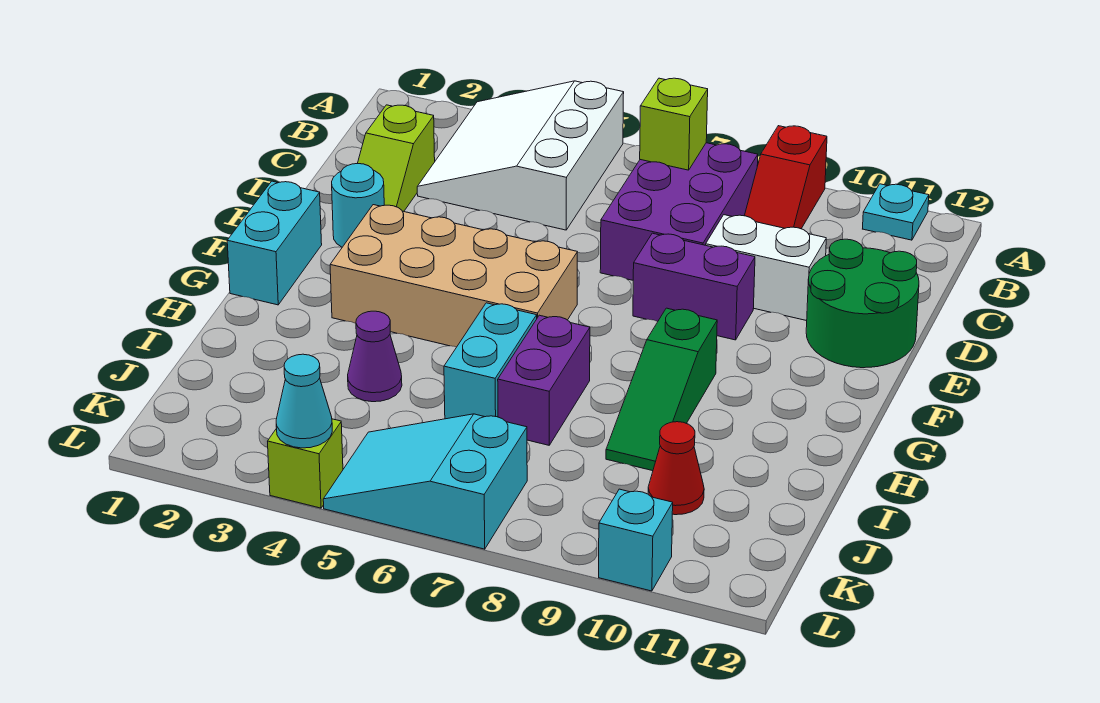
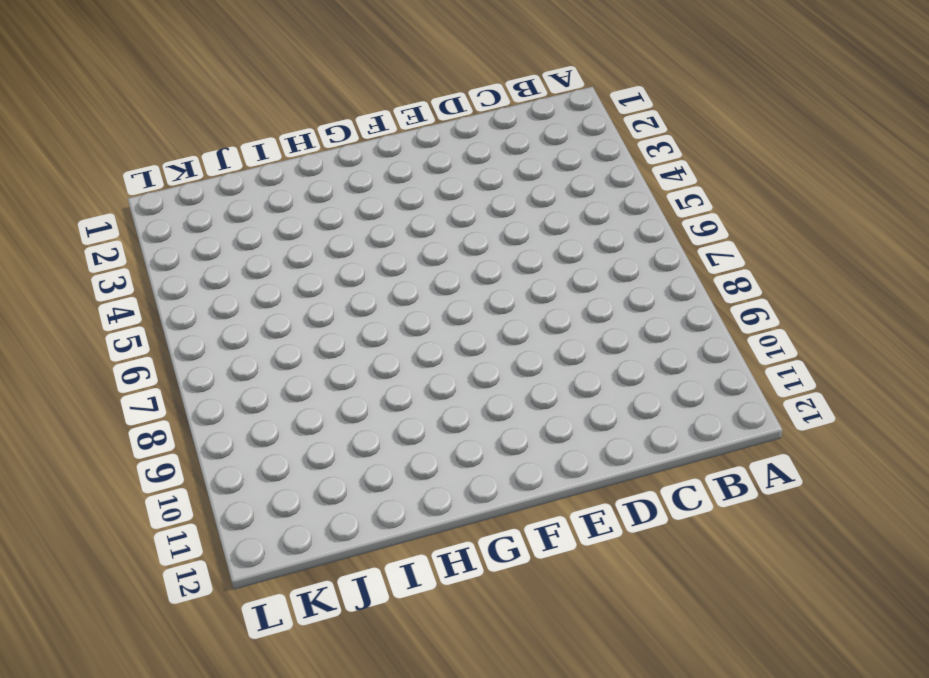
none -> white 3x3 slope [417,81,624,230]
none -> red 1x2 slope [745,126,827,229]
none -> cyan 1x1 plate [863,184,929,240]

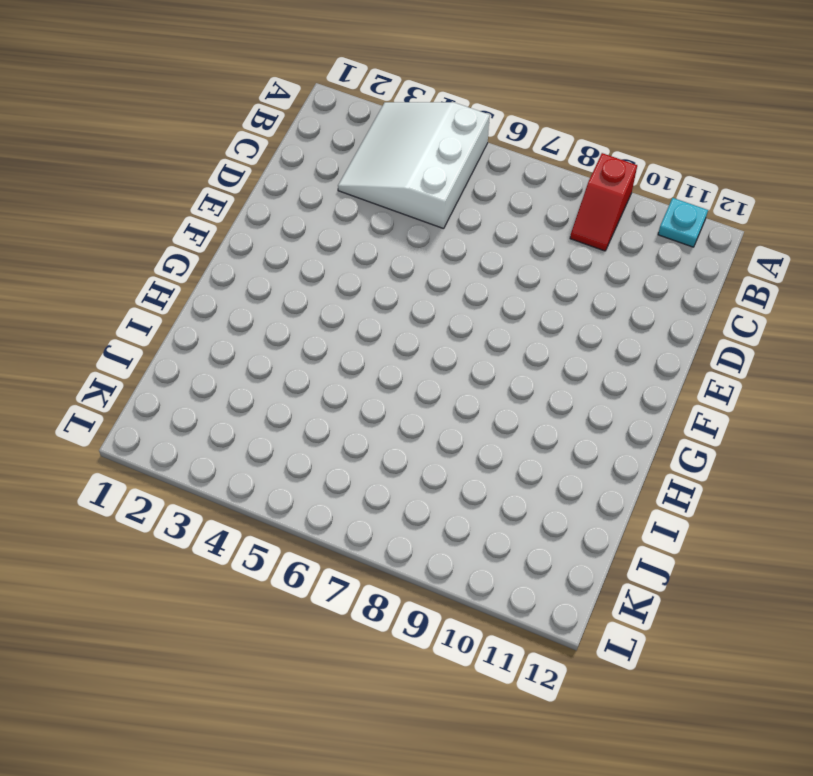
none -> purple 2x3 brick [600,143,758,280]
none -> lime 1x2 slope [357,105,435,211]
none -> white 1x2 brick [706,215,826,321]

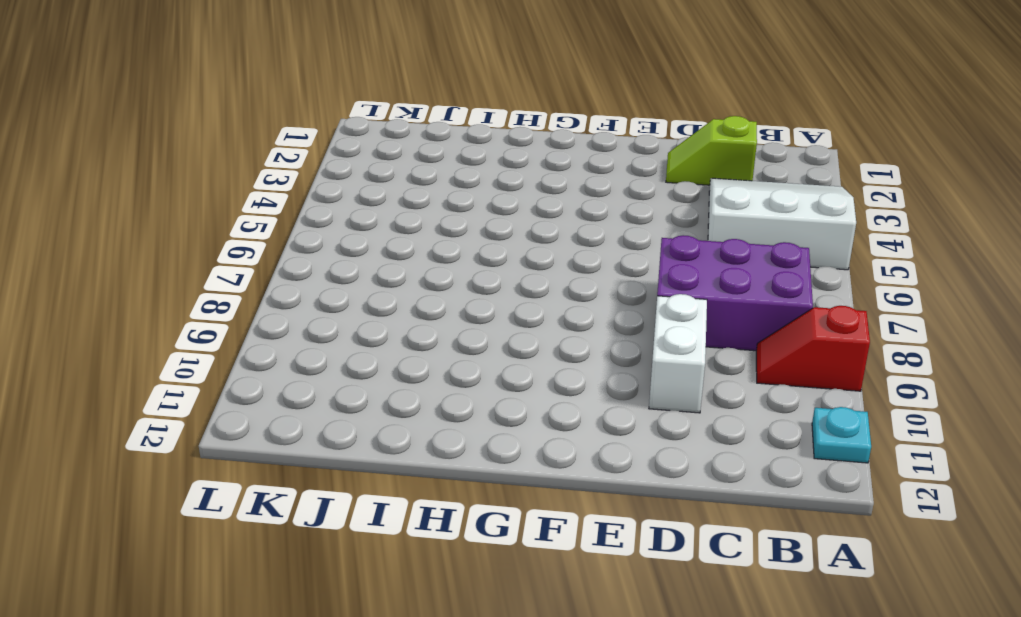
none -> green 2x2 round brick [806,239,919,368]
none -> cyan 1x1 round brick [332,164,384,247]
none -> purple 1x2 brick [633,233,755,340]

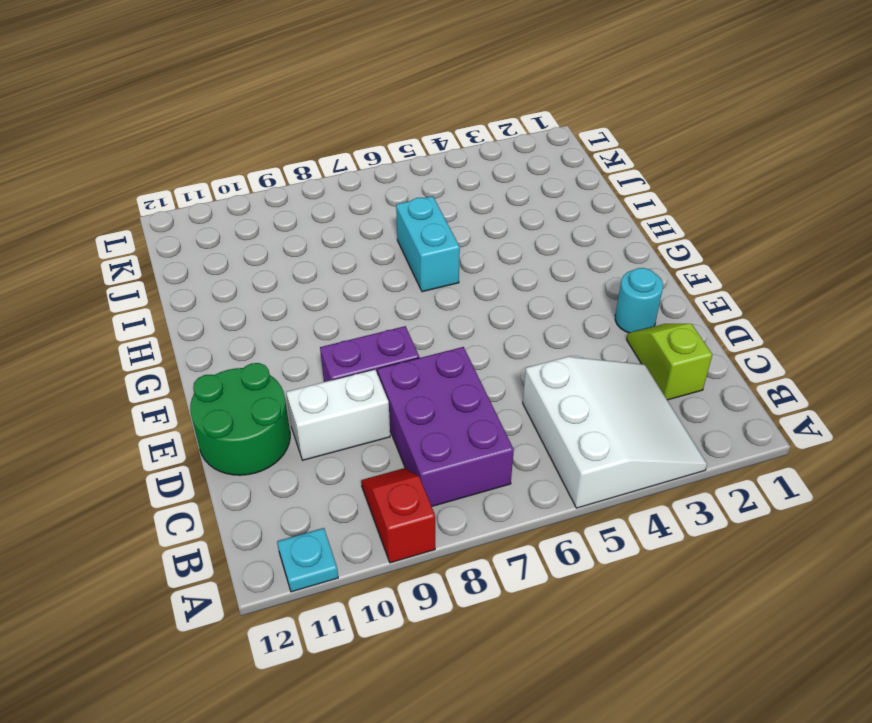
none -> cyan 1x2 brick [227,181,322,305]
none -> tan 2x4 brick [330,205,577,347]
none -> green 1x3 slope [606,308,717,471]

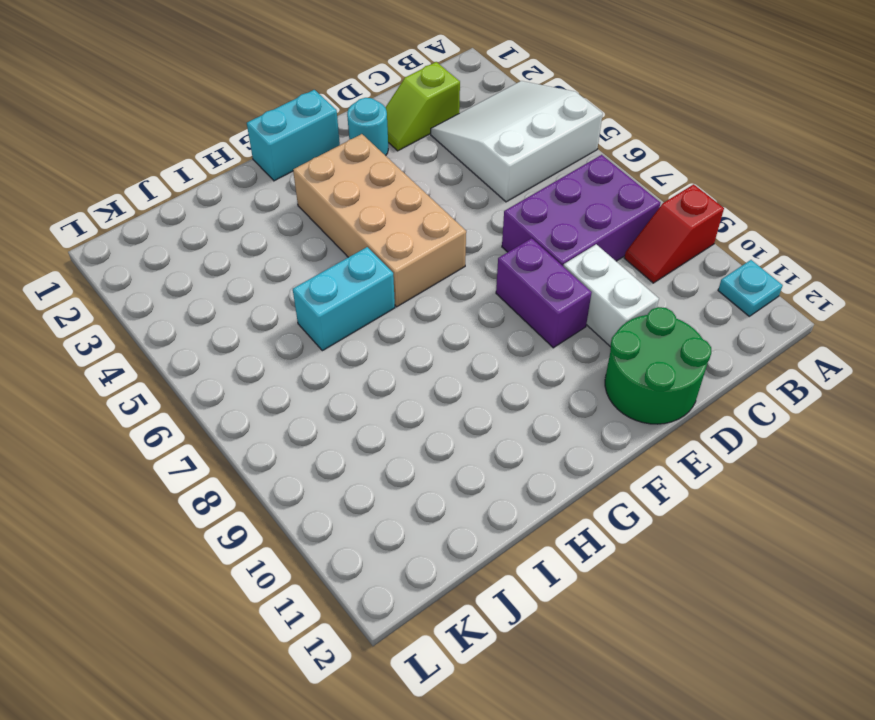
none -> green 1x3 slope [606,308,717,471]
none -> purple 1x2 brick [498,315,590,445]
none -> purple 1x1 cone [348,311,402,402]

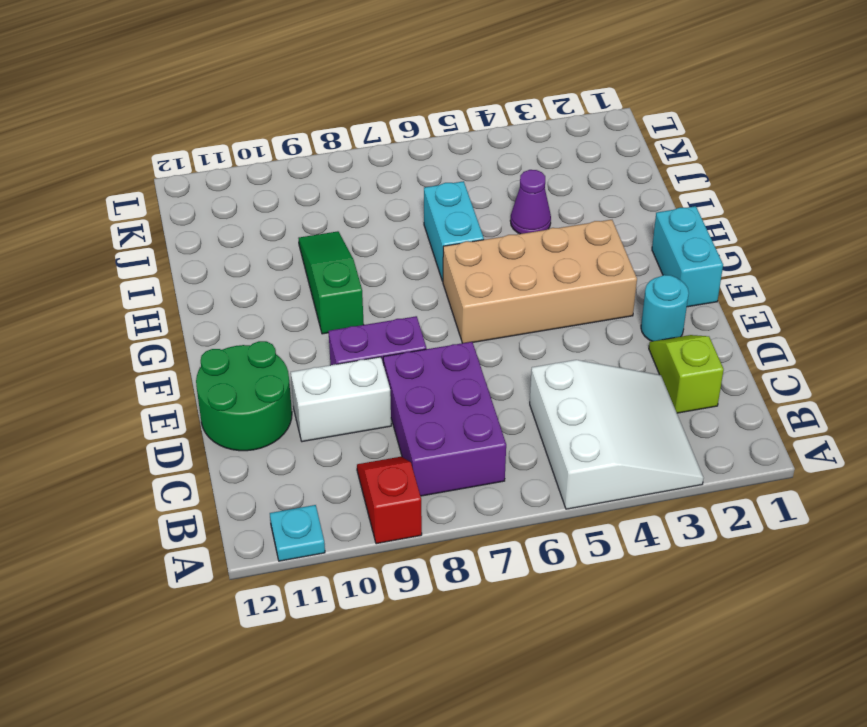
none -> purple 1x2 brick [498,315,590,445]
none -> red 1x1 cone [648,422,704,515]
none -> cyan 2x3 slope [323,414,527,549]

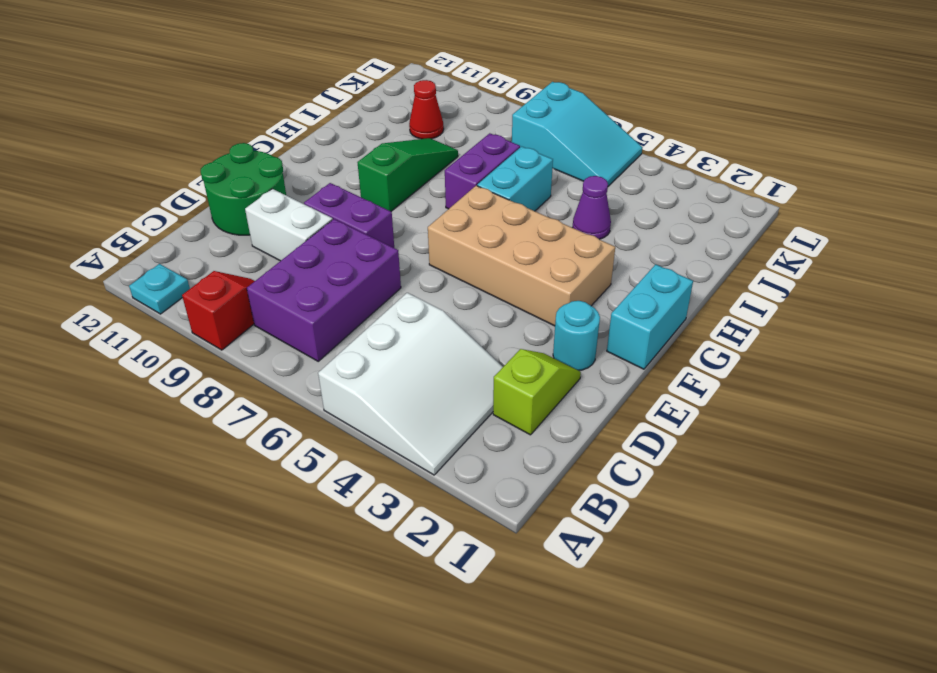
none -> lime 1x1 brick [268,419,343,508]
none -> cyan 1x1 brick [599,489,673,591]
none -> lime 1x1 brick [640,78,708,170]

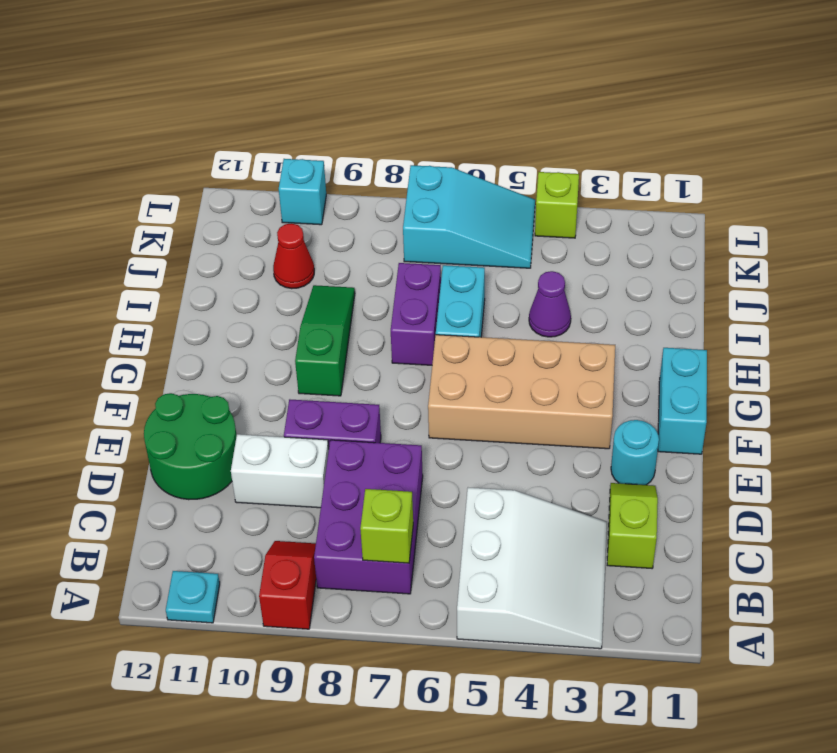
none -> cyan 1x1 cone [276,354,332,448]

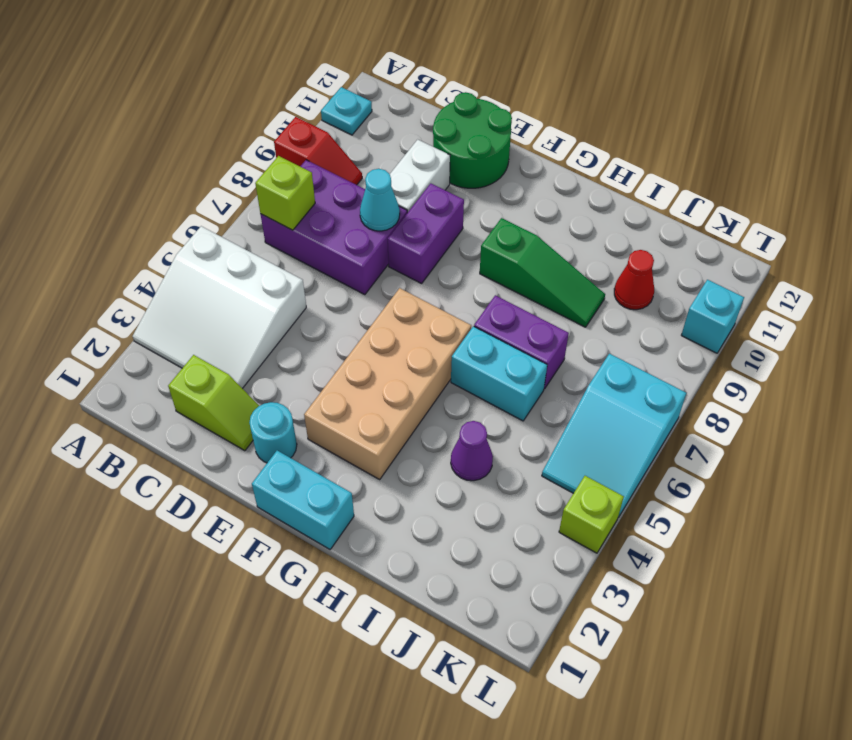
cyan 1x1 cone [360,169,400,231] -> cyan 1x1 cone moved to [276,354,332,448]

